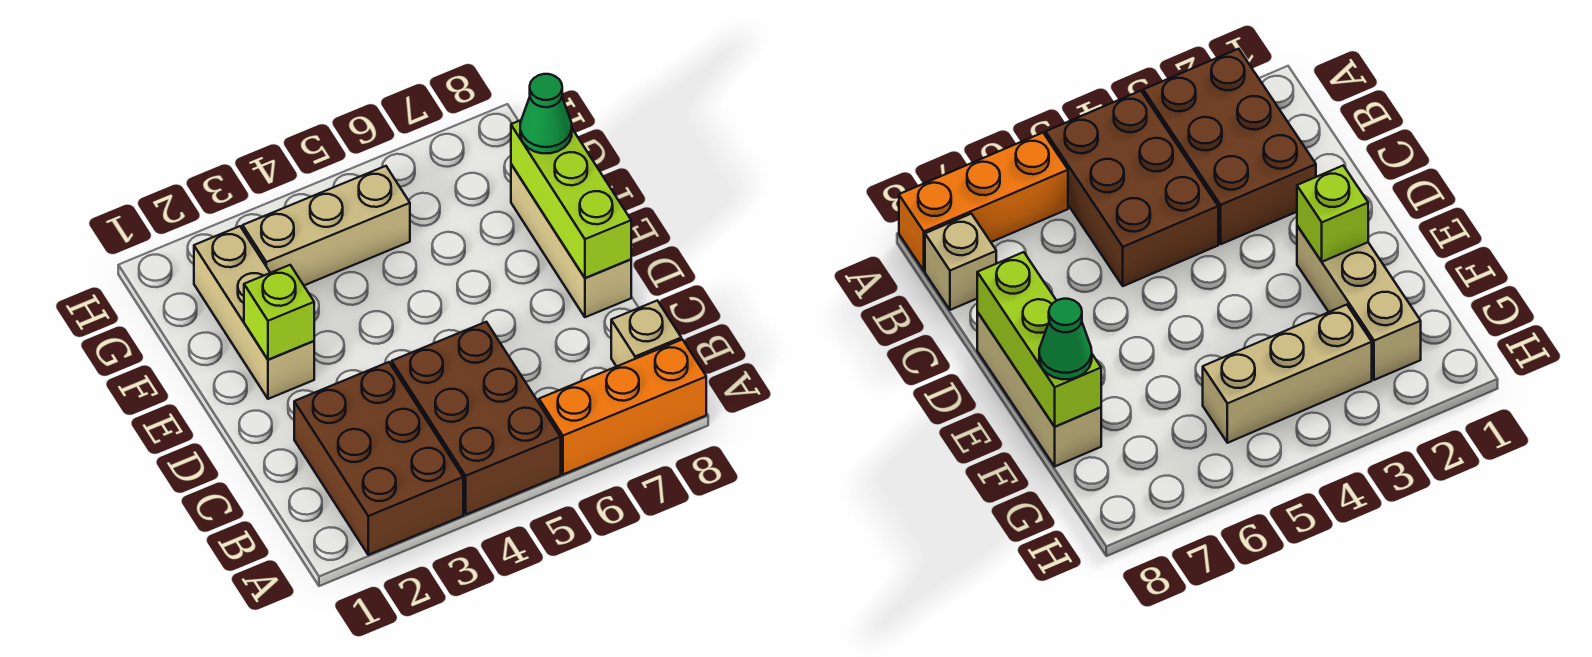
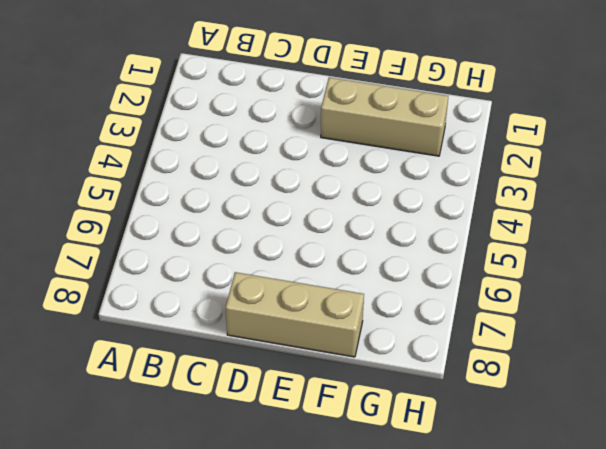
none -> brown 2x3 brick [294,362,463,555]
none -> brown 2x3 brick [392,322,561,514]

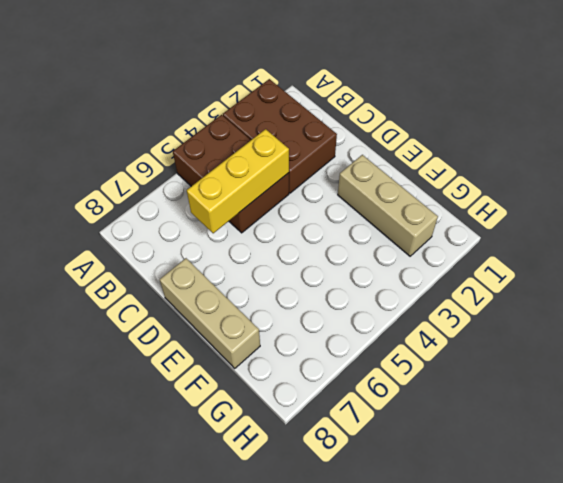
yellow 1x3 brick [187,129,289,233] -> none
none -> orange 1x3 brick [539,340,706,474]
none -> tan 1x1 brick [611,301,681,367]

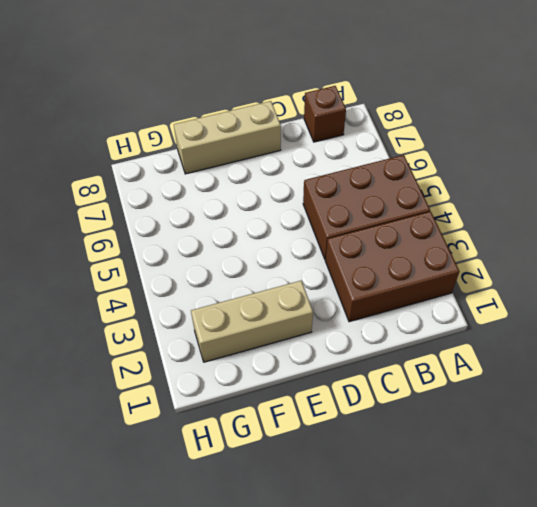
brown 1x1 brick [304,86,346,142] -> tan 1x1 brick [611,301,681,367]
none -> orange 1x3 brick [539,340,706,474]
none -> tan 1x3 brick [243,166,410,285]

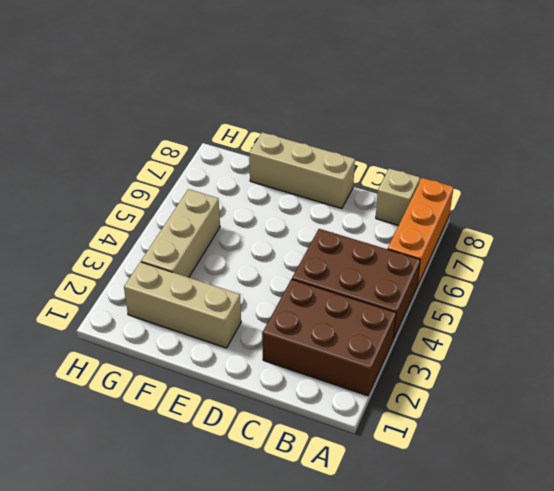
none -> lime 1x3 brick [511,120,631,278]
none -> lime 1x1 brick [244,265,314,360]

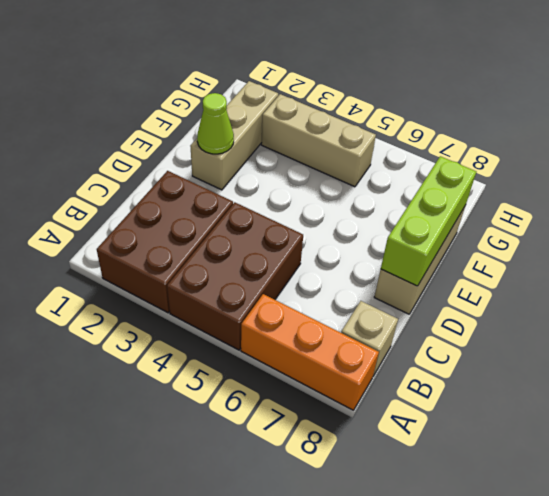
lime 1x1 cone [197,93,234,154] -> lime 1x1 brick [244,265,314,360]
none -> green 1x1 cone [520,74,572,153]

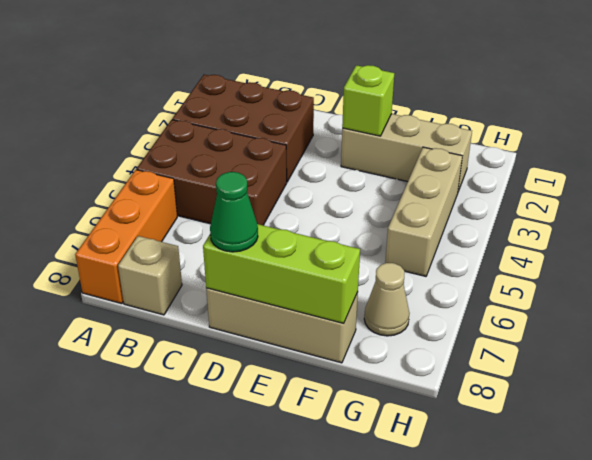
green 1x1 cone [210,172,258,252] -> green 1x1 cone moved to [520,74,572,153]
tan 1x1 cone [364,263,409,336] -> none

